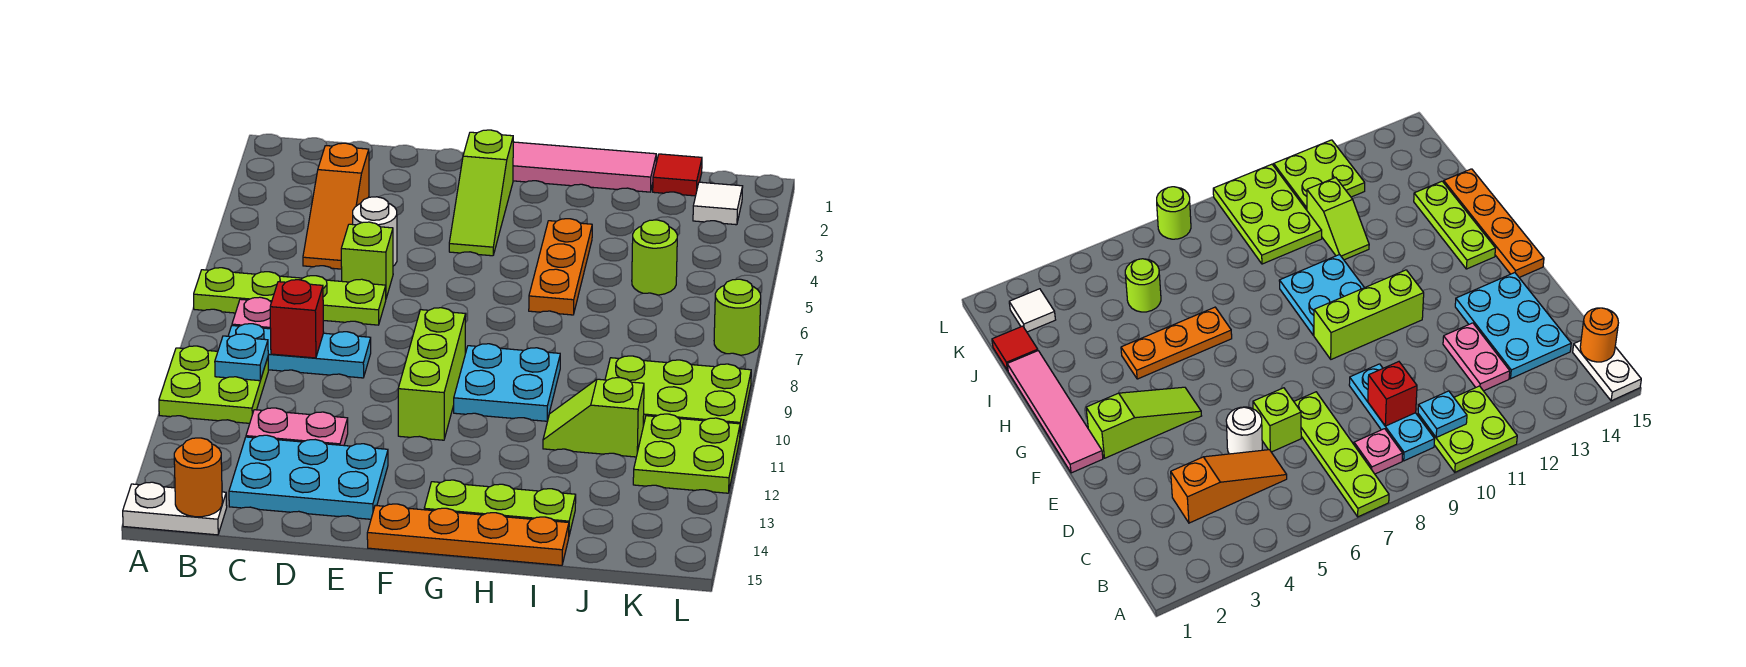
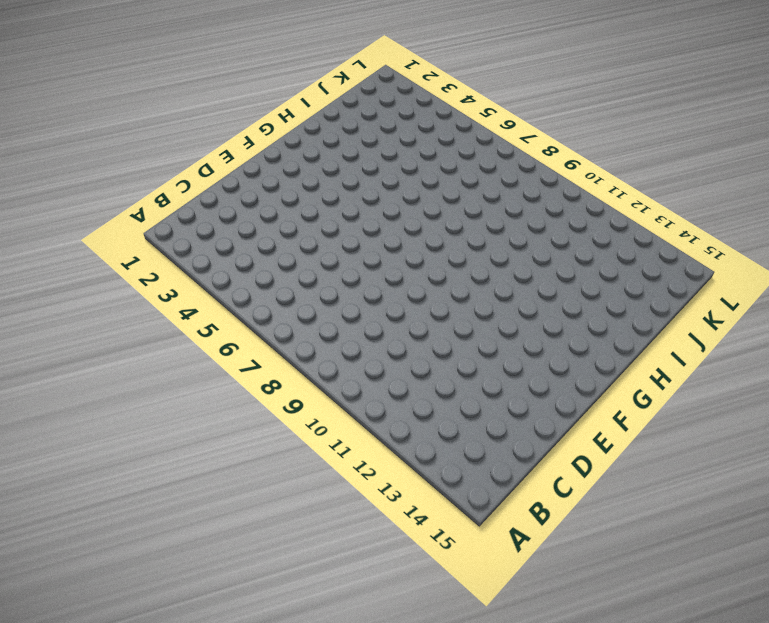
none -> lime 1x4 plate [194,268,386,325]
none -> lime 2x2 plate [159,346,268,423]
none -> white 1x2 plate [123,482,227,535]

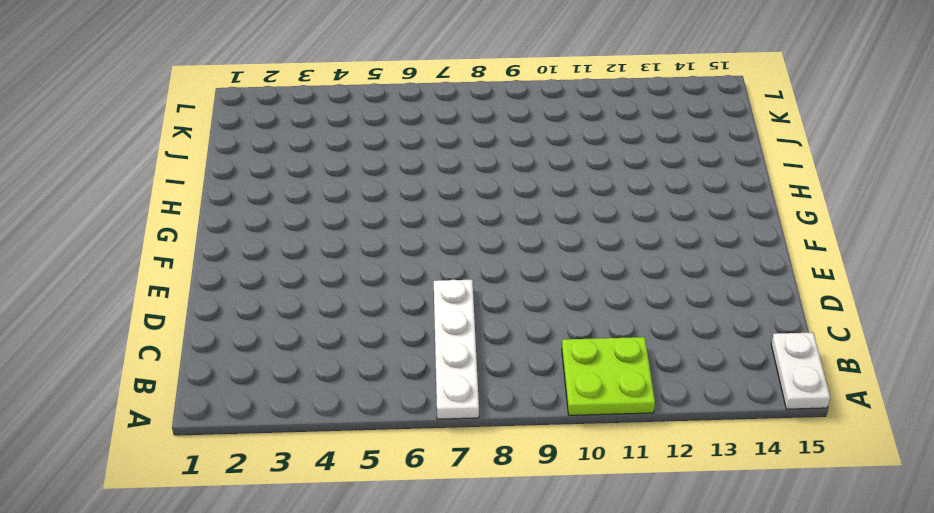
white 1x4 plate [434,280,479,419] -> lime 1x4 plate [194,268,386,325]
none -> pink 1x1 plate [232,297,271,329]
none -> cyan 1x3 plate [228,324,371,378]
none -> orange 1x3 slope [303,143,369,269]

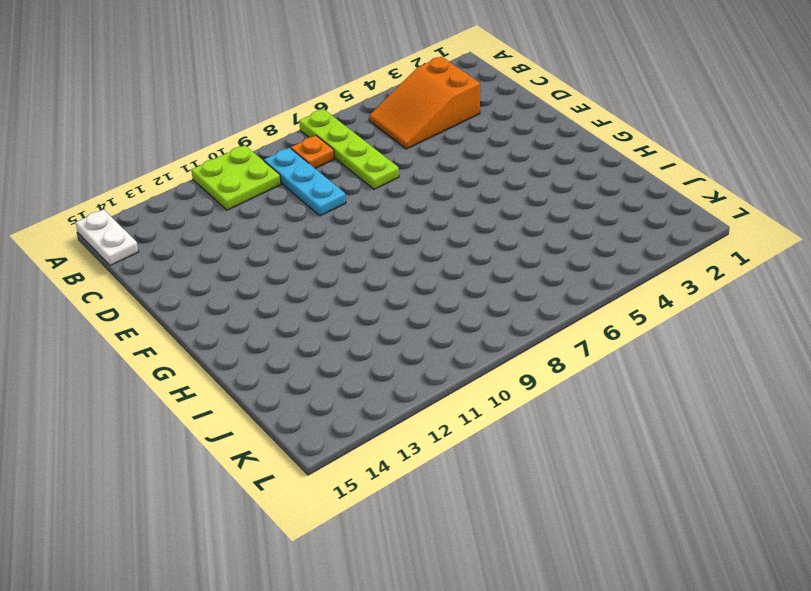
orange 2x3 slope [369,57,480,149] -> orange 1x3 slope [303,143,369,269]
orange 1x1 plate [291,136,334,168] -> pink 1x1 plate [232,297,271,329]
none -> pink 1x2 plate [246,408,348,445]
none -> cyan 2x3 plate [229,435,388,519]
none -> white 1x1 round brick [353,197,397,266]

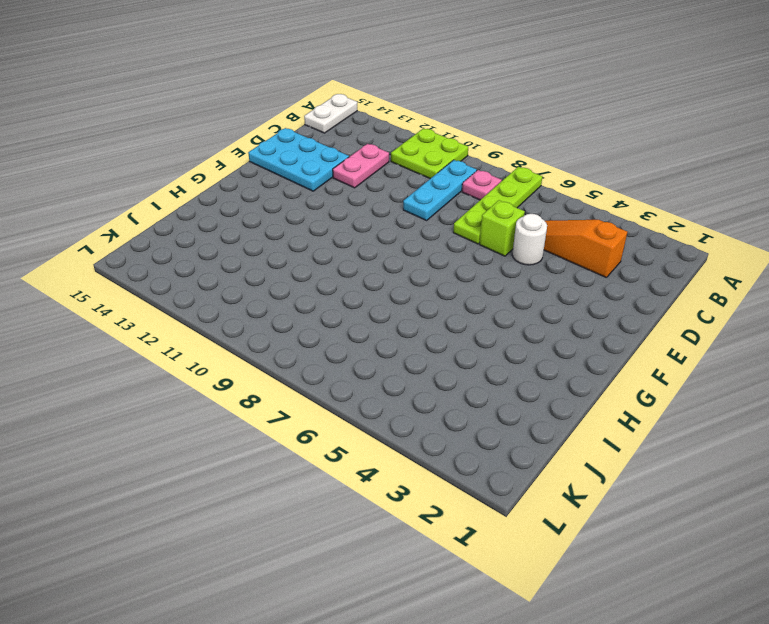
cyan 2x3 plate [248,128,349,191] -> cyan 2x3 plate turned to [229,435,388,519]
none -> pink 1x4 tile [513,142,656,192]
none -> lime 1x3 slope [449,130,513,256]
none -> lime 1x3 brick [398,308,466,440]

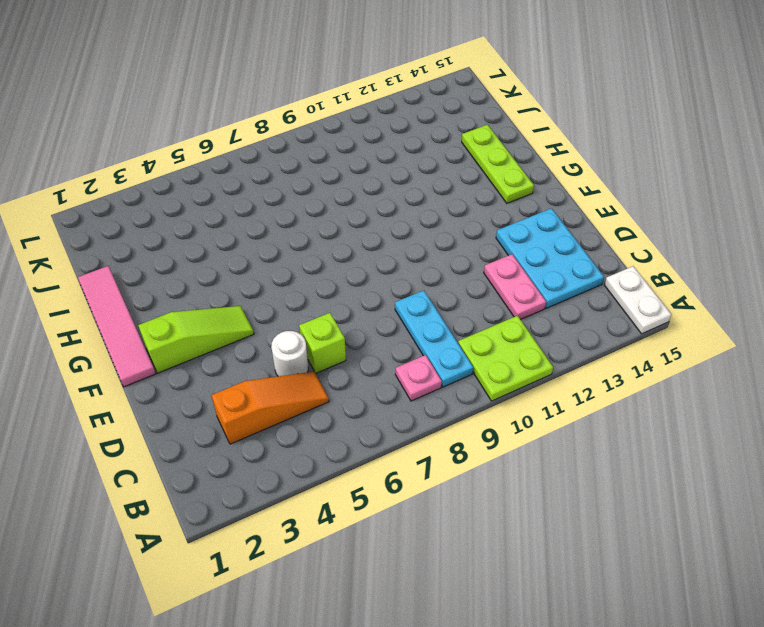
none -> lime 1x4 plate [194,268,386,325]
none -> lime 1x3 brick [398,308,466,440]
none -> orange 1x4 plate [367,504,569,565]

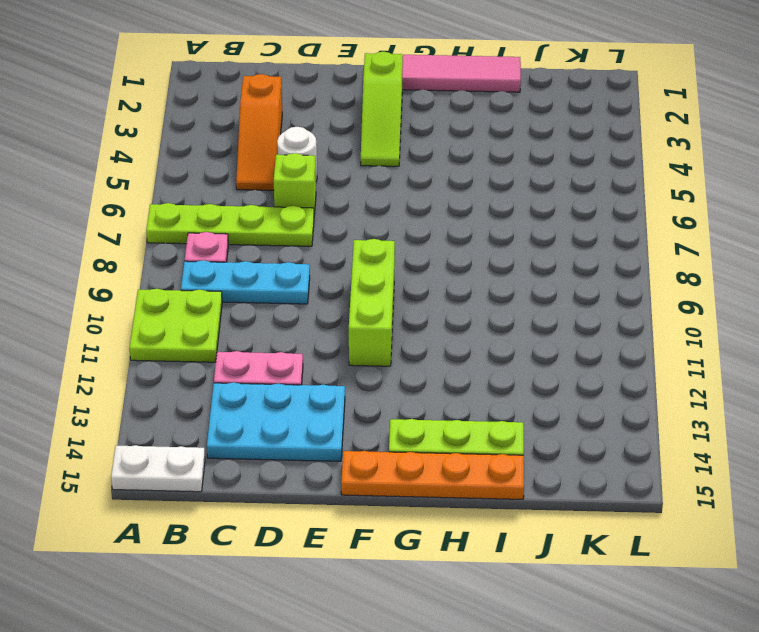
none -> cyan 2x2 plate [454,344,560,421]
none -> orange 1x3 plate [529,219,592,315]
none -> lime 1x2 slope [543,378,644,457]

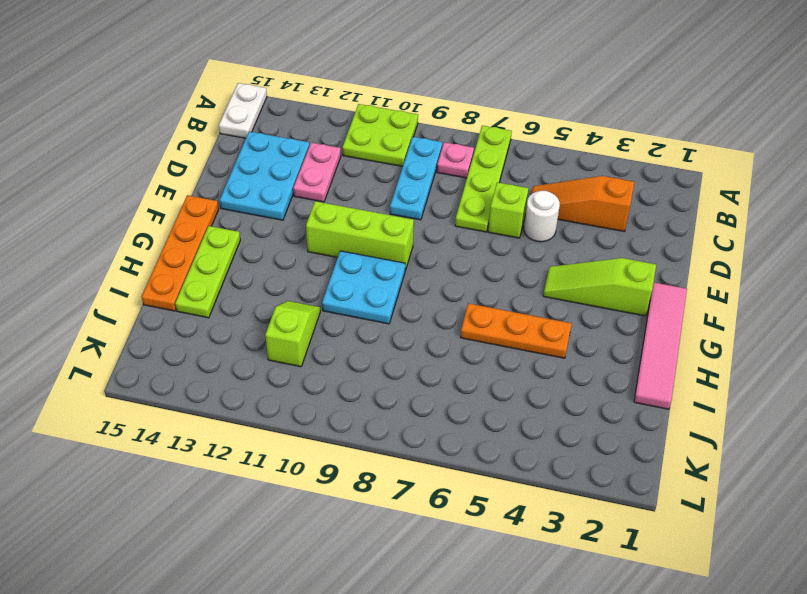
none -> red 1x1 tile [653,154,702,196]
none -> lime 1x1 round brick [632,220,677,295]
none -> lime 2x3 plate [605,356,751,436]

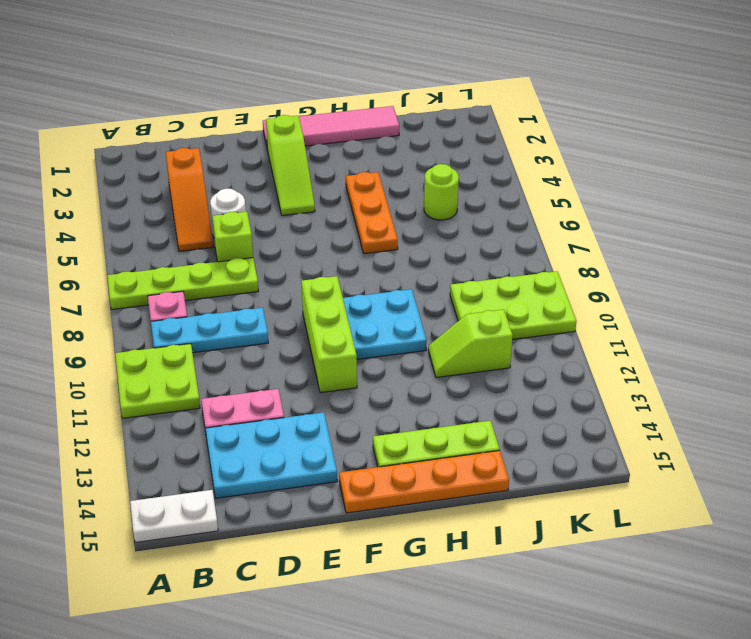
none -> red 1x1 tile [653,154,702,196]
none -> white 1x1 tile [693,182,743,225]
none -> lime 2x2 plate [633,414,740,493]

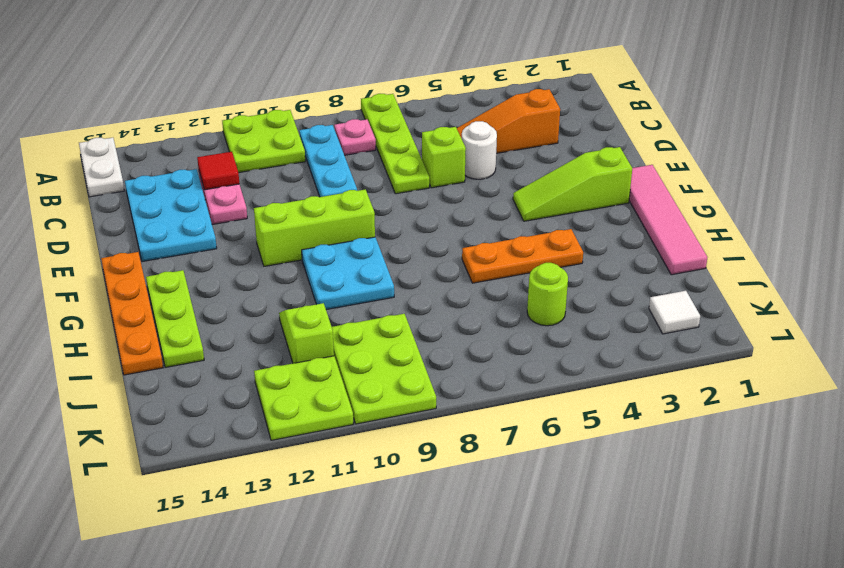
red 1x1 tile [197,152,239,190] -> red 1x1 tile moved to [653,154,702,196]
none -> lime 1x1 round brick [714,279,761,355]
none -> cyan 1x1 plate [215,334,268,381]
none -> orange 1x1 round brick [174,438,222,517]

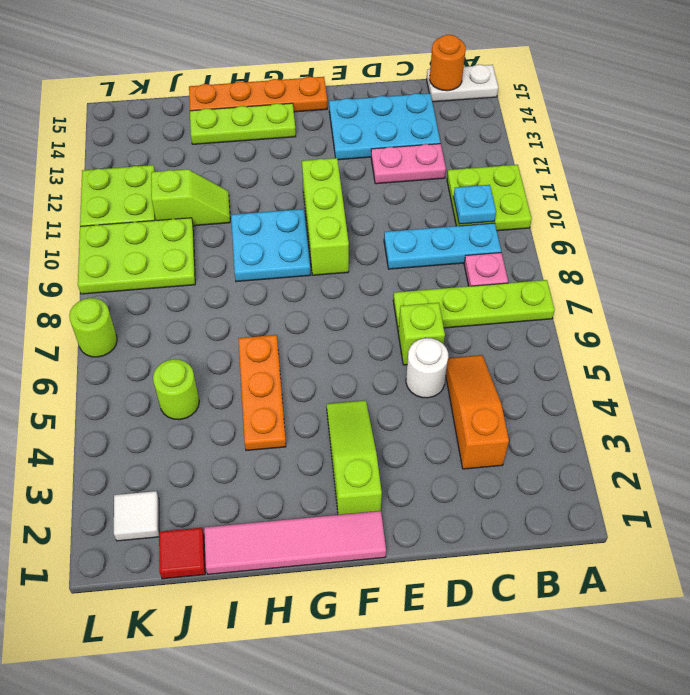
none -> red 1x1 brick [270,280,324,358]

